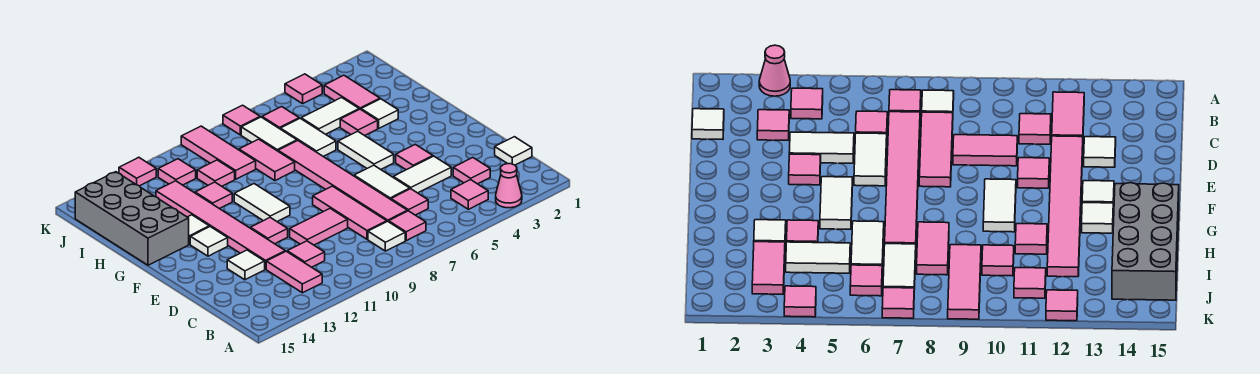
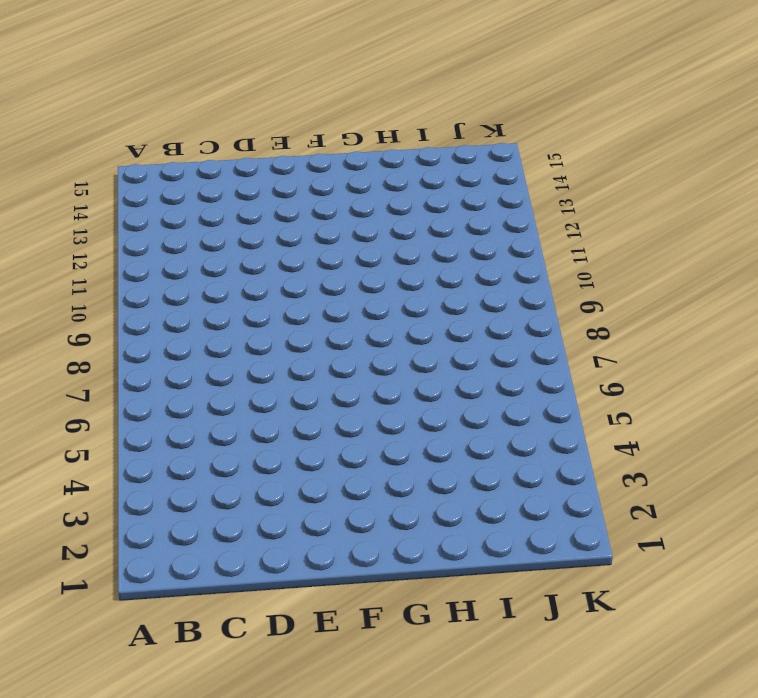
none -> pink 1x1 cone [496,164,522,208]
none -> pink 1x1 tile [451,180,488,209]
none -> pink 1x1 tile [389,211,426,241]
none -> white 1x1 tile [368,221,405,251]

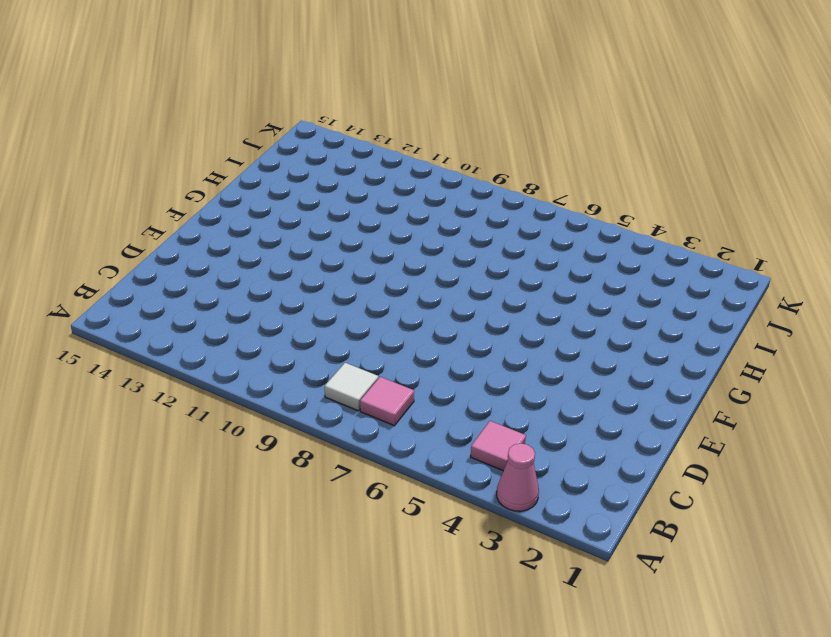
none -> pink 1x2 tile [266,251,322,293]
none -> white 1x1 tile [495,137,532,165]
none -> pink 1x1 tile [453,158,490,184]
none -> pink 1x1 tile [391,189,428,215]

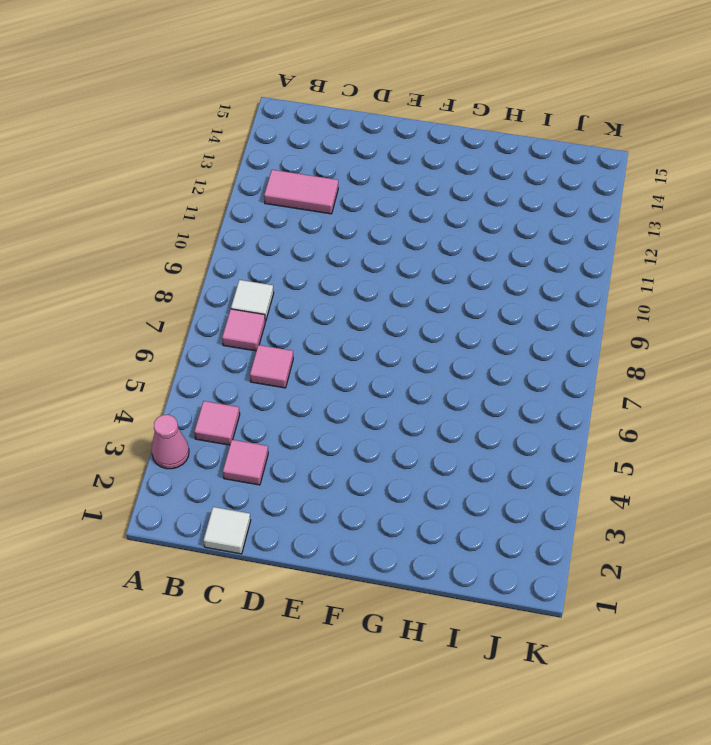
none -> pink 1x6 tile [278,141,408,222]
none -> pink 1x3 tile [313,186,387,239]
none -> pink 1x1 tile [287,241,325,267]
none -> white 1x2 tile [393,156,451,193]

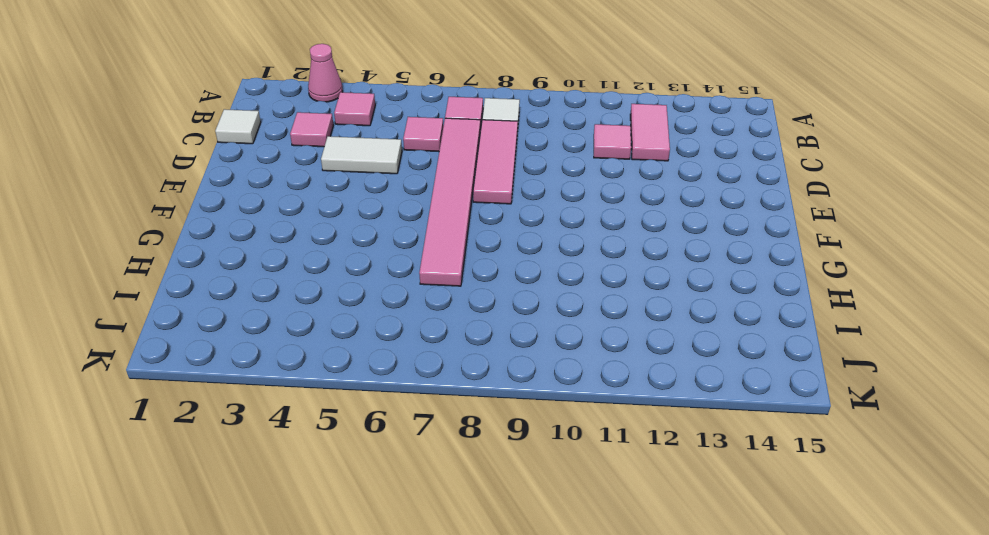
none -> white 1x2 tile [354,165,410,199]
none -> pink 1x2 tile [290,208,348,245]
none -> pink 1x6 tile [156,181,285,269]
none -> white 1x1 tile [227,250,265,280]

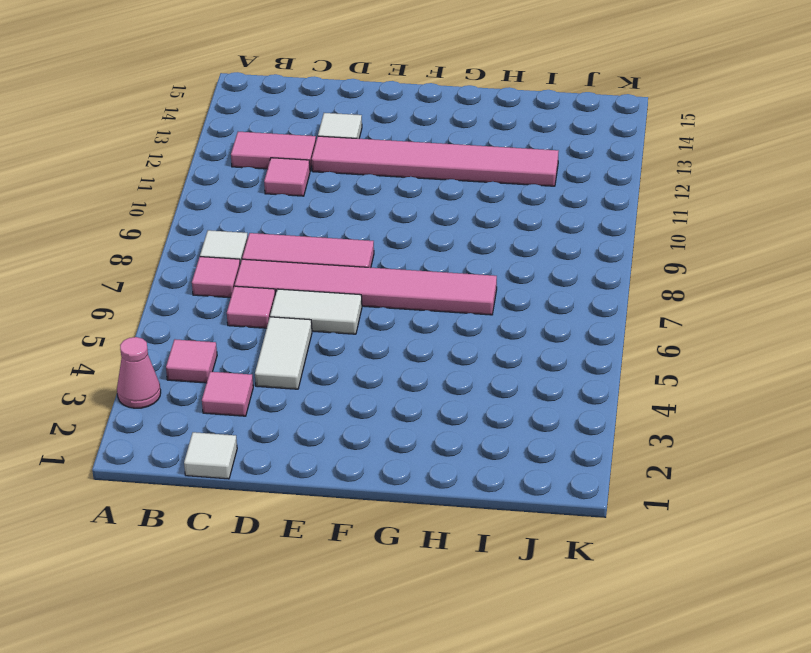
none -> pink 1x2 tile [290,208,348,245]
none -> pink 1x1 tile [396,144,433,170]
none -> pink 1x1 tile [251,218,288,244]
none -> white 1x2 tile [338,131,394,169]

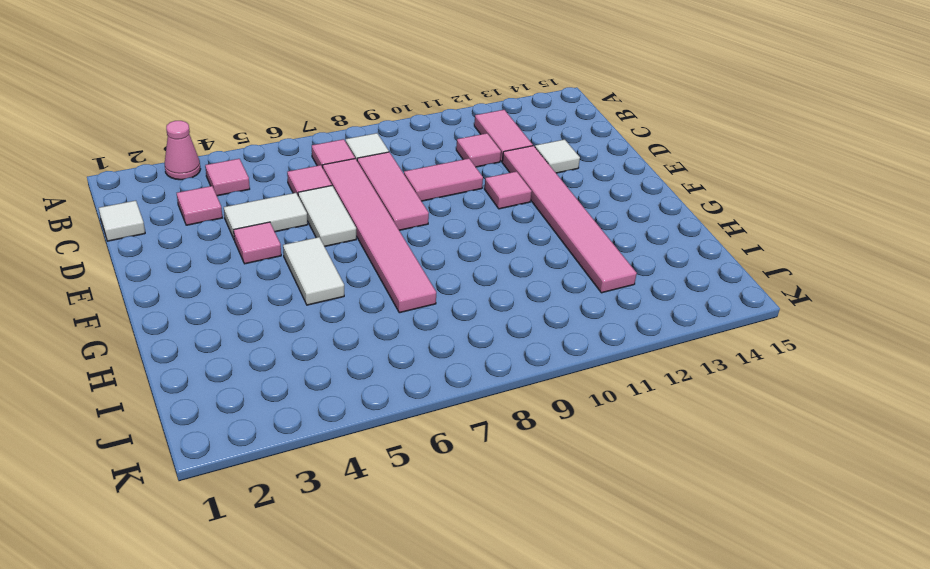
none -> white 1x2 tile [234,184,290,222]
none -> white 1x1 tile [190,227,228,256]
none -> white 1x1 tile [188,215,209,244]
none -> grey 2x4 brick [75,172,189,265]

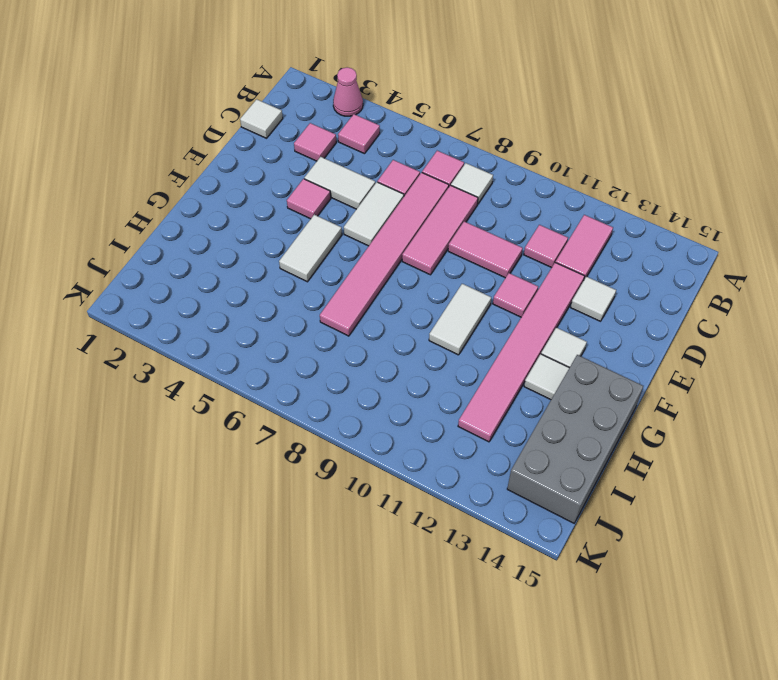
none -> white 1x1 tile [361,99,398,128]
none -> pink 1x1 tile [340,109,378,136]
none -> white 1x2 tile [280,118,336,157]
none -> pink 1x2 tile [239,139,295,181]

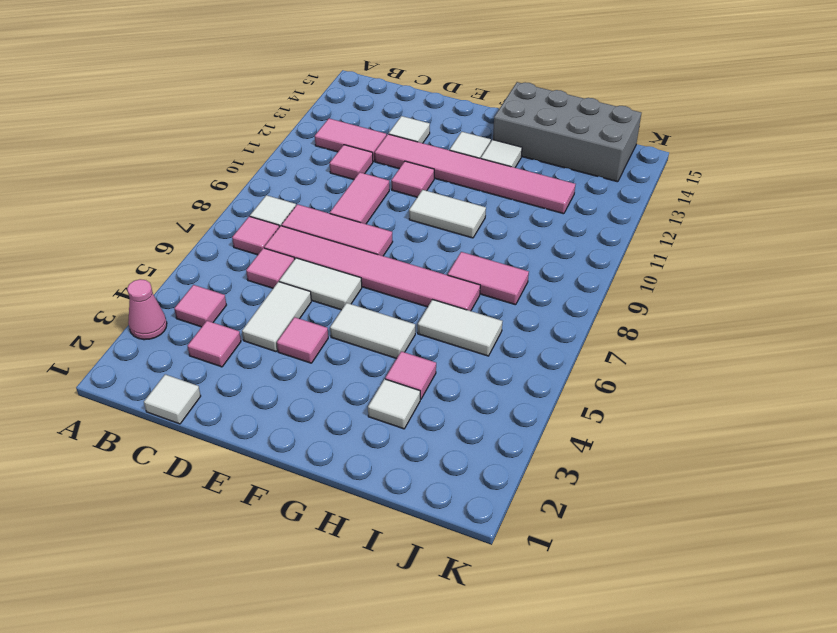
none -> pink 1x1 tile [195,182,232,209]
none -> pink 1x2 tile [324,75,380,109]
none -> white 1x2 tile [301,97,359,134]
none -> white 1x2 tile [241,117,297,151]

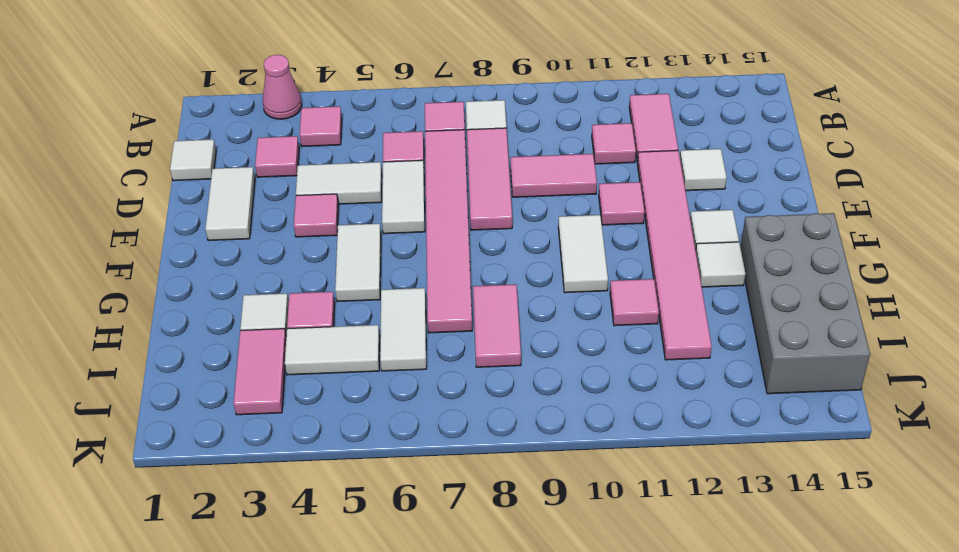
white 1x2 tile [205,167,255,241] -> white 1x2 tile moved to [241,117,297,151]
none -> pink 1x3 tile [181,126,256,179]
none -> pink 1x1 tile [197,160,235,186]
none -> pink 1x1 tile [262,107,299,129]
none -> pink 1x1 tile [158,159,196,185]

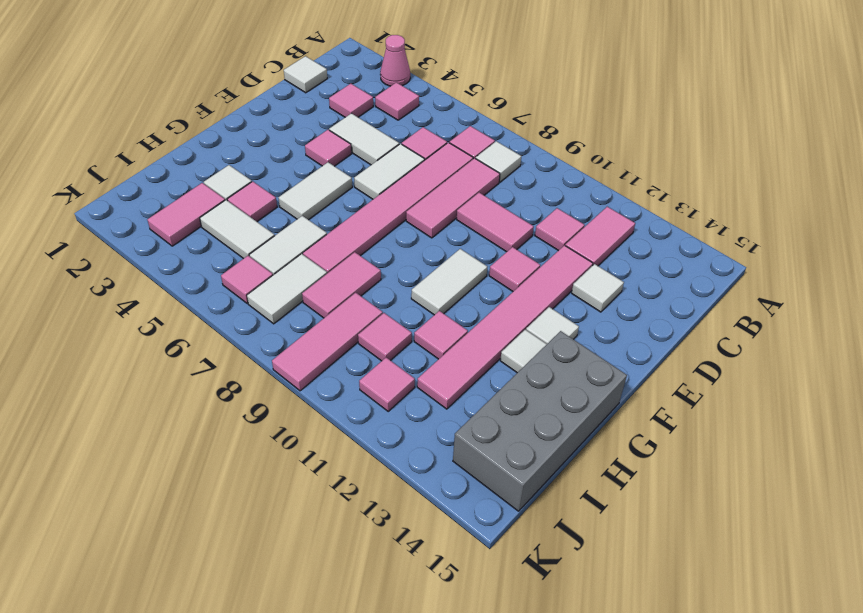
none -> pink 1x1 tile [285,74,322,104]
none -> pink 1x1 tile [223,105,260,135]
none -> pink 1x1 tile [119,157,156,186]

